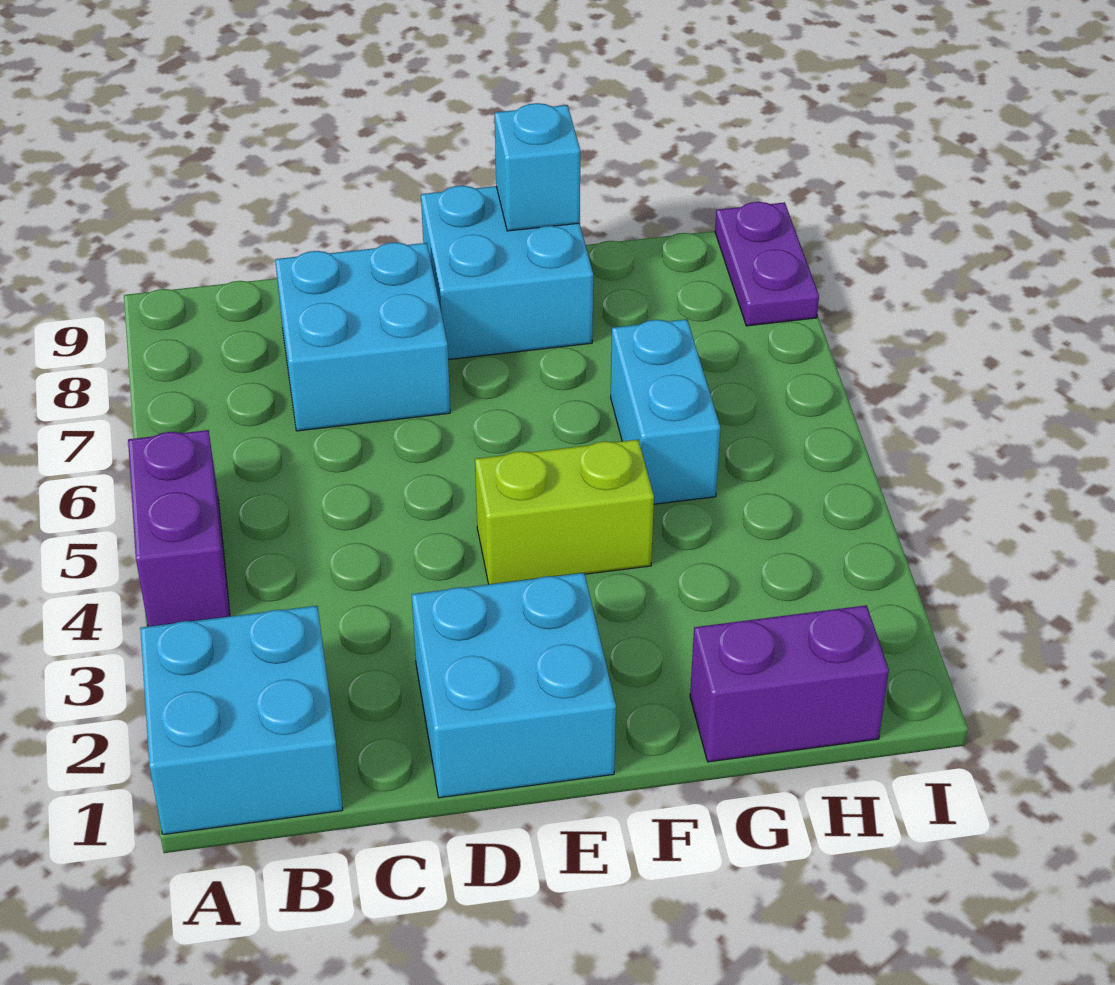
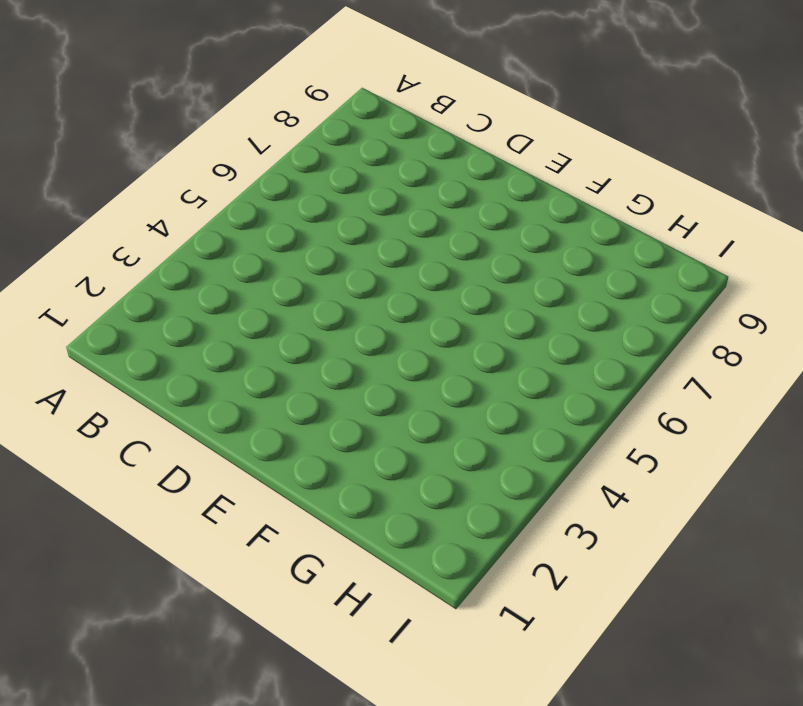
none -> cyan 2x2 brick [140,606,343,835]
none -> purple 1x2 brick [128,430,230,627]

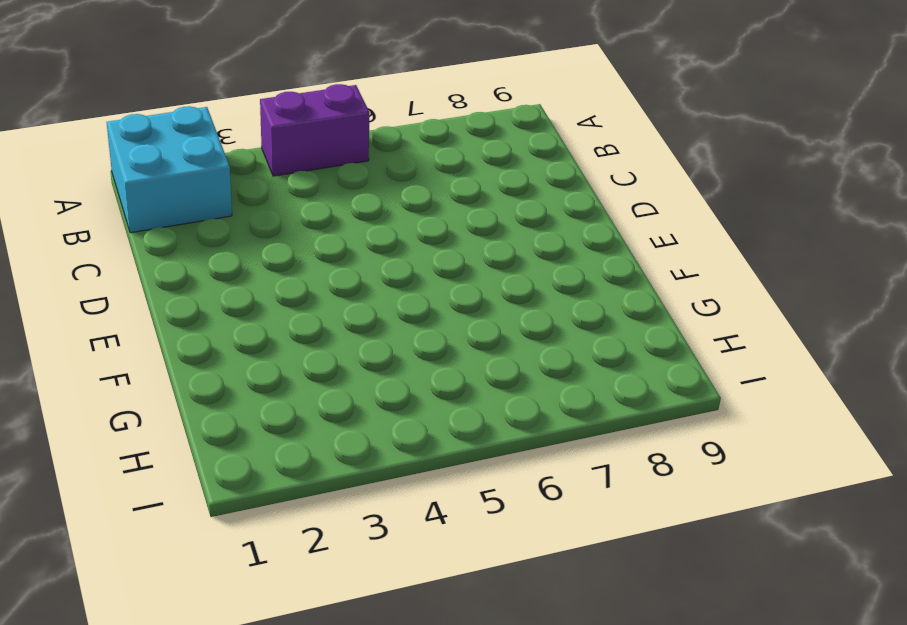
none -> cyan 2x2 brick [275,242,450,431]
none -> cyan 2x2 brick [412,573,616,798]

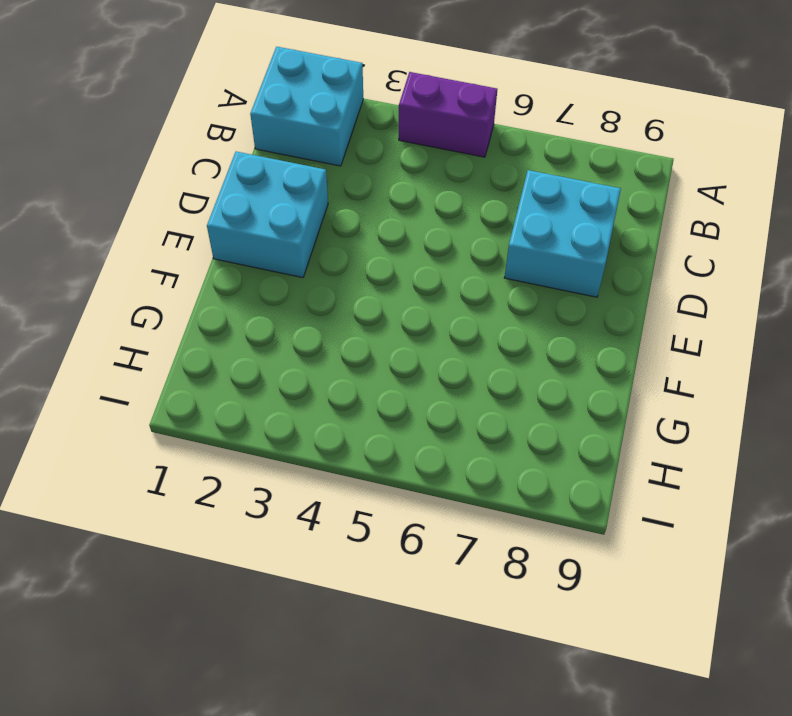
none -> lime 1x2 brick [475,440,654,584]
none -> cyan 2x2 brick [421,186,593,360]

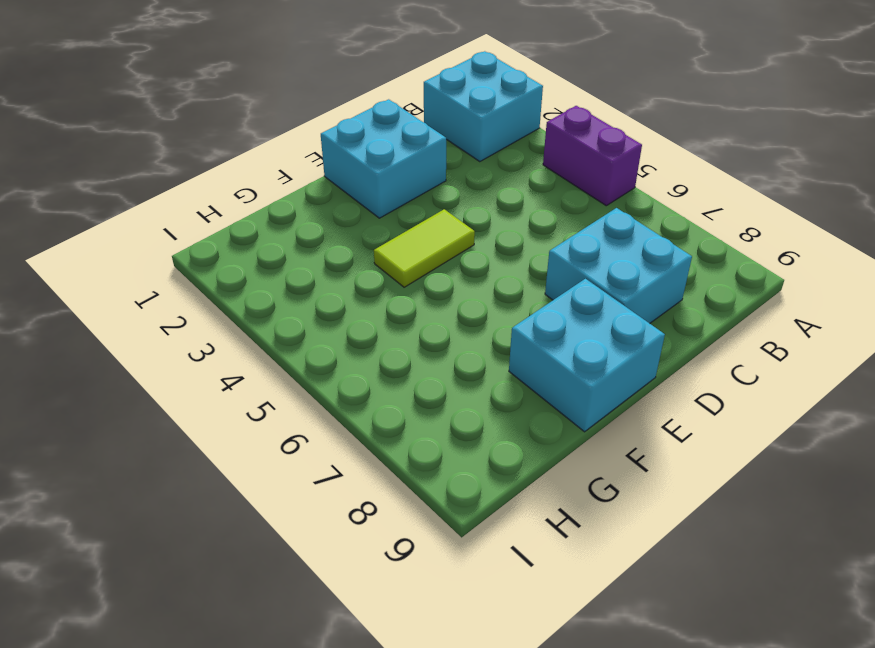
lime 1x2 tile [374,209,475,287] -> lime 1x2 brick [475,440,654,584]
none -> purple 1x2 brick [690,605,889,762]
none -> cyan 1x2 brick [611,319,720,504]

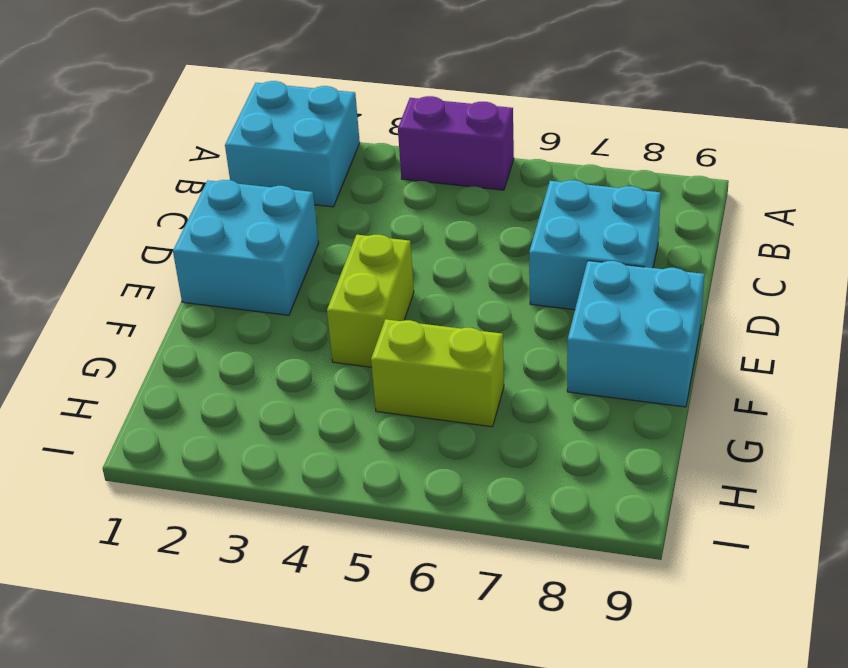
lime 1x2 brick [371,319,504,427] -> cyan 1x2 brick [611,319,720,504]
none -> purple 1x2 brick [690,605,889,762]
none -> purple 1x2 plate [715,202,819,326]

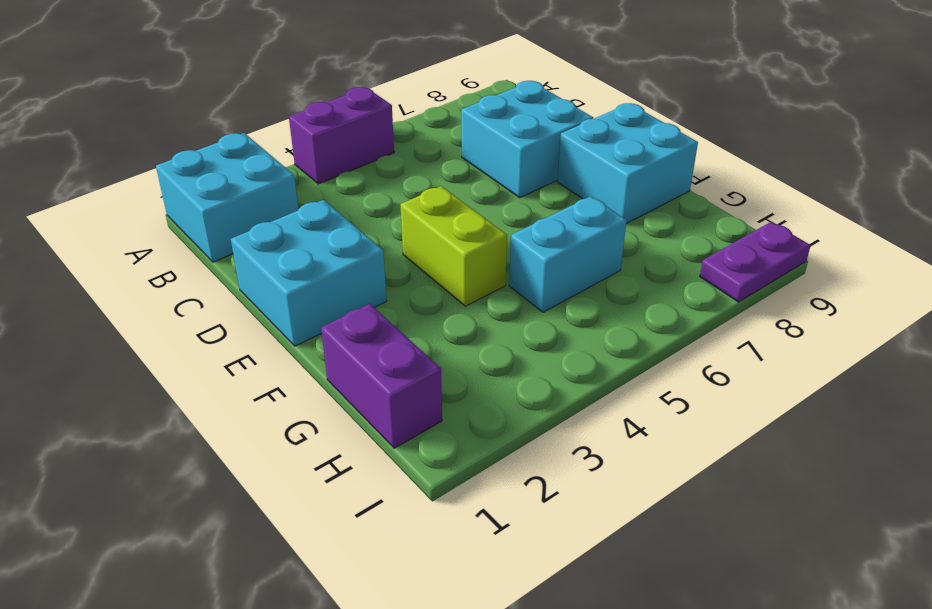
none -> cyan 1x1 brick [495,103,580,231]

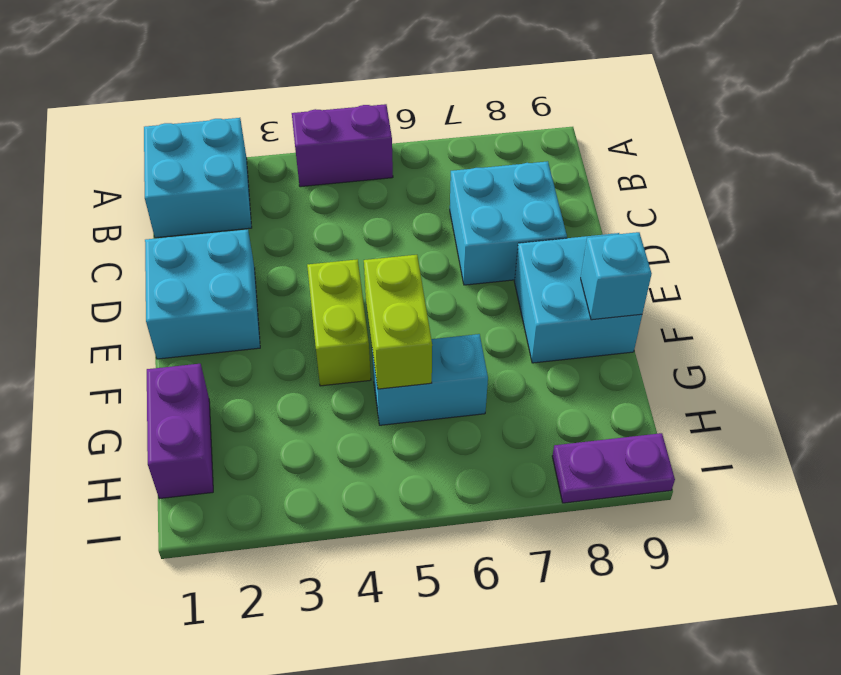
lime 1x2 brick [364,255,432,389] -> none

